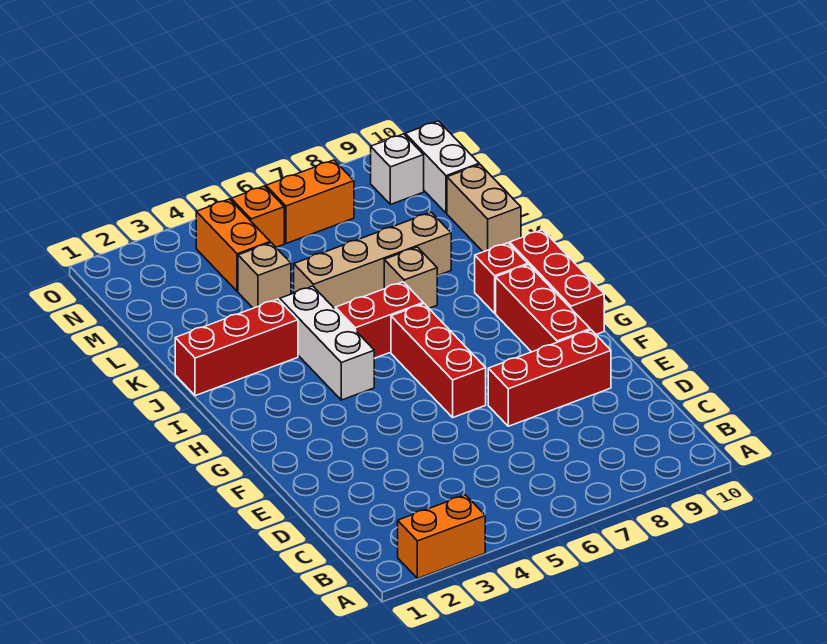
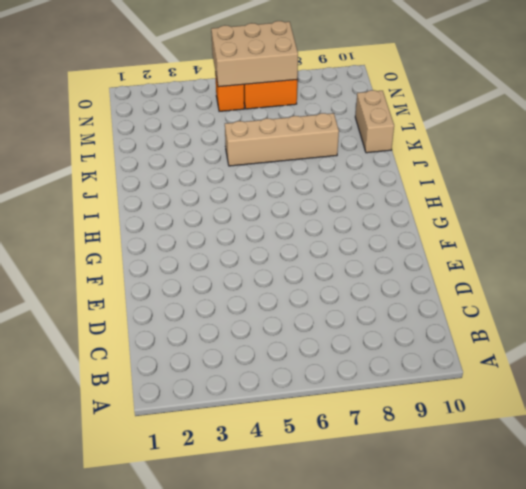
tan 2x3 brick [211,21,298,87] -> none
none -> orange 1x2 brick [398,495,485,578]
none -> red 1x3 brick [488,330,611,426]
none -> red 1x3 brick [391,304,486,417]

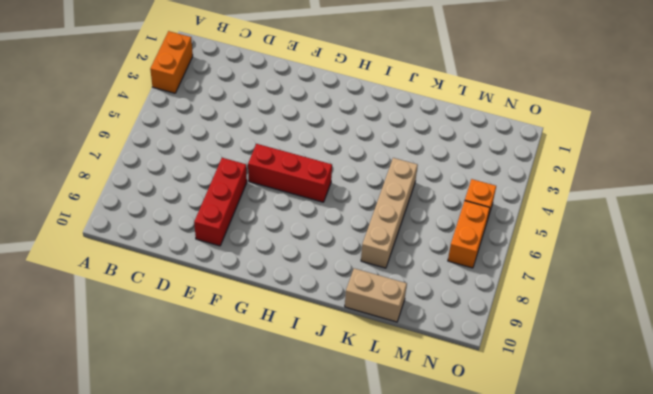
none -> red 1x3 brick [496,265,590,352]
none -> red 1x3 brick [510,230,604,334]
none -> white 1x3 brick [280,286,374,400]

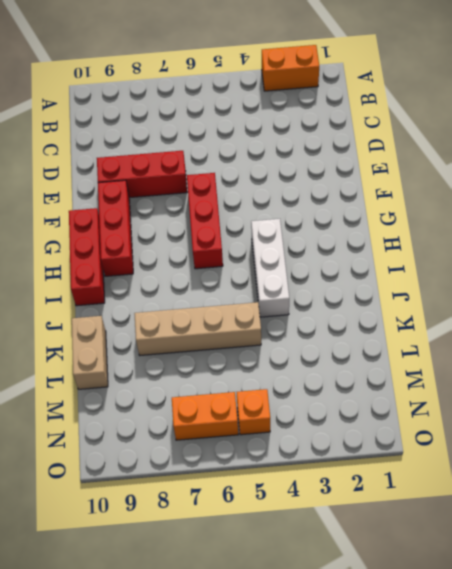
none -> red 1x2 brick [335,282,423,358]
none -> red 1x1 brick [475,243,528,313]
none -> red 1x3 brick [175,299,298,396]

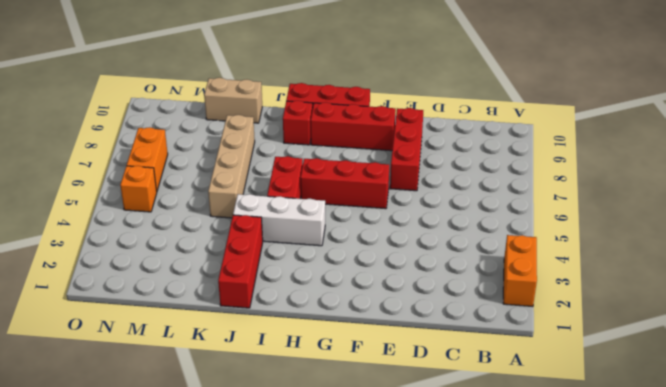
none -> tan 1x1 brick [384,247,437,308]
none -> tan 1x1 brick [238,243,291,308]
none -> orange 1x2 brick [196,199,270,291]

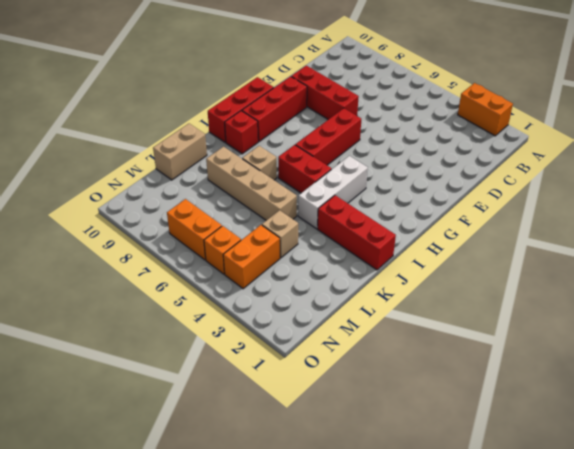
none -> white 1x2 brick [405,121,479,213]
none -> white 1x1 brick [371,134,424,204]

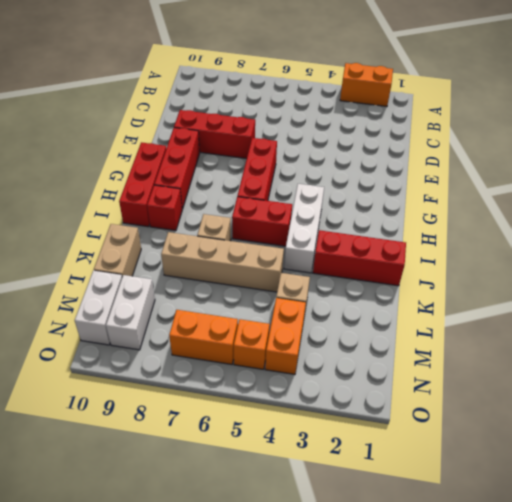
white 1x2 brick [106,275,155,350] -> white 1x1 brick [371,134,424,204]

